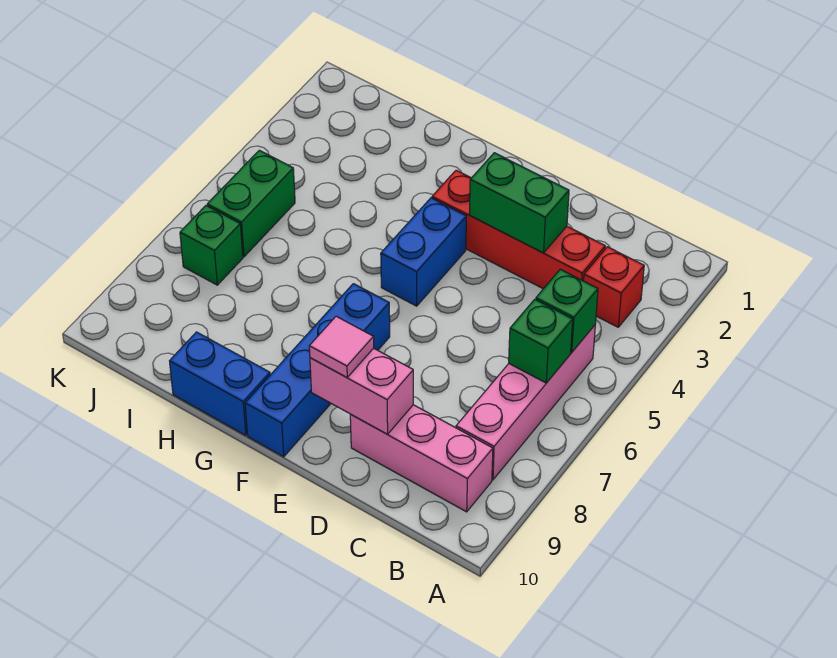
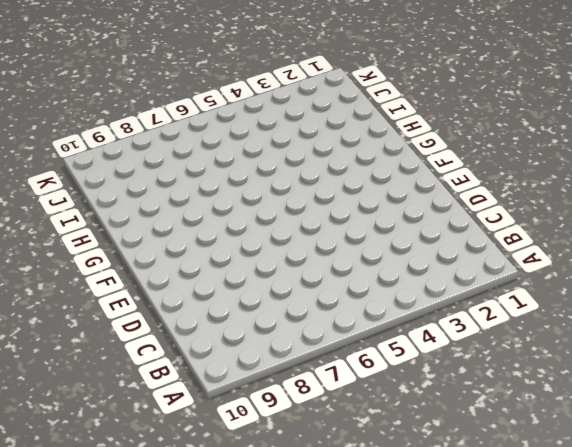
none -> red 1x1 brick [584,247,644,327]
none -> pink 1x4 brick [456,325,595,480]
none -> pink 1x3 brick [350,405,493,512]

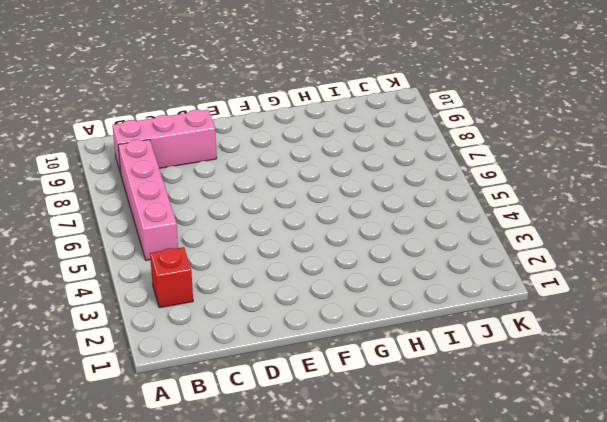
none -> red 1x4 brick [432,170,605,289]
none -> blue 1x2 brick [381,198,466,306]
none -> blue 1x4 brick [245,284,390,457]

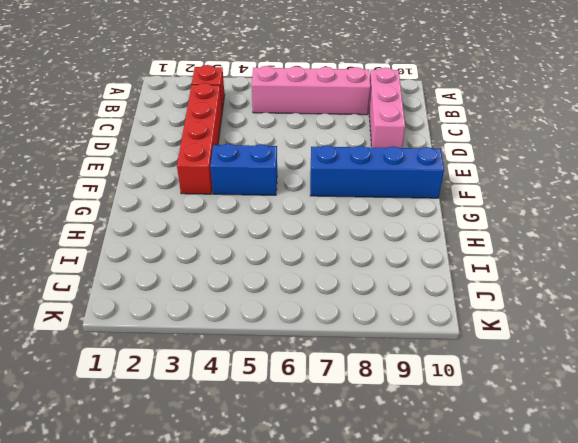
none -> blue 1x2 brick [170,332,270,435]
none -> green 1x2 brick [207,150,295,257]
none -> green 1x1 brick [180,206,243,285]

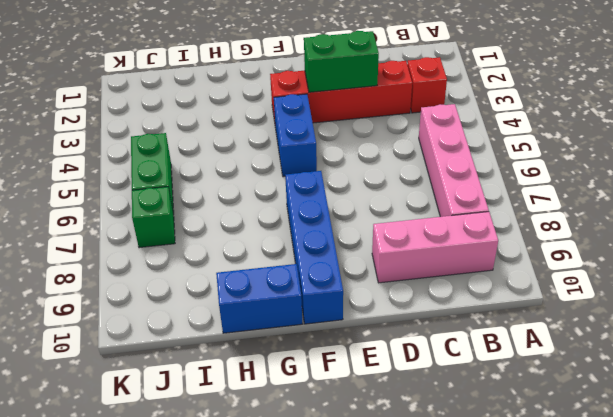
none -> green 1x1 brick [536,269,598,352]
none -> green 1x1 brick [509,299,573,383]
none -> pink 1x2 brick [310,348,413,434]

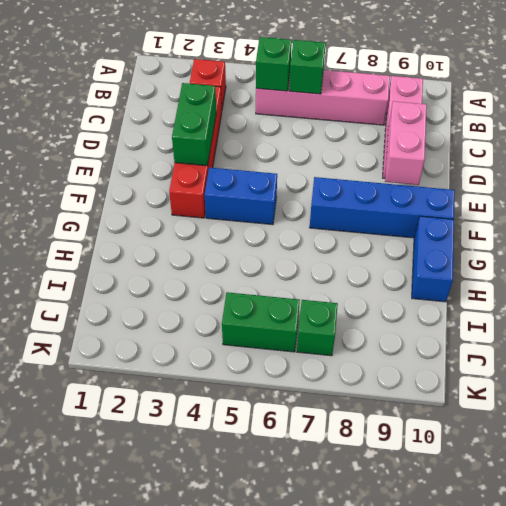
none -> pink 1x1 tile [309,316,374,377]

